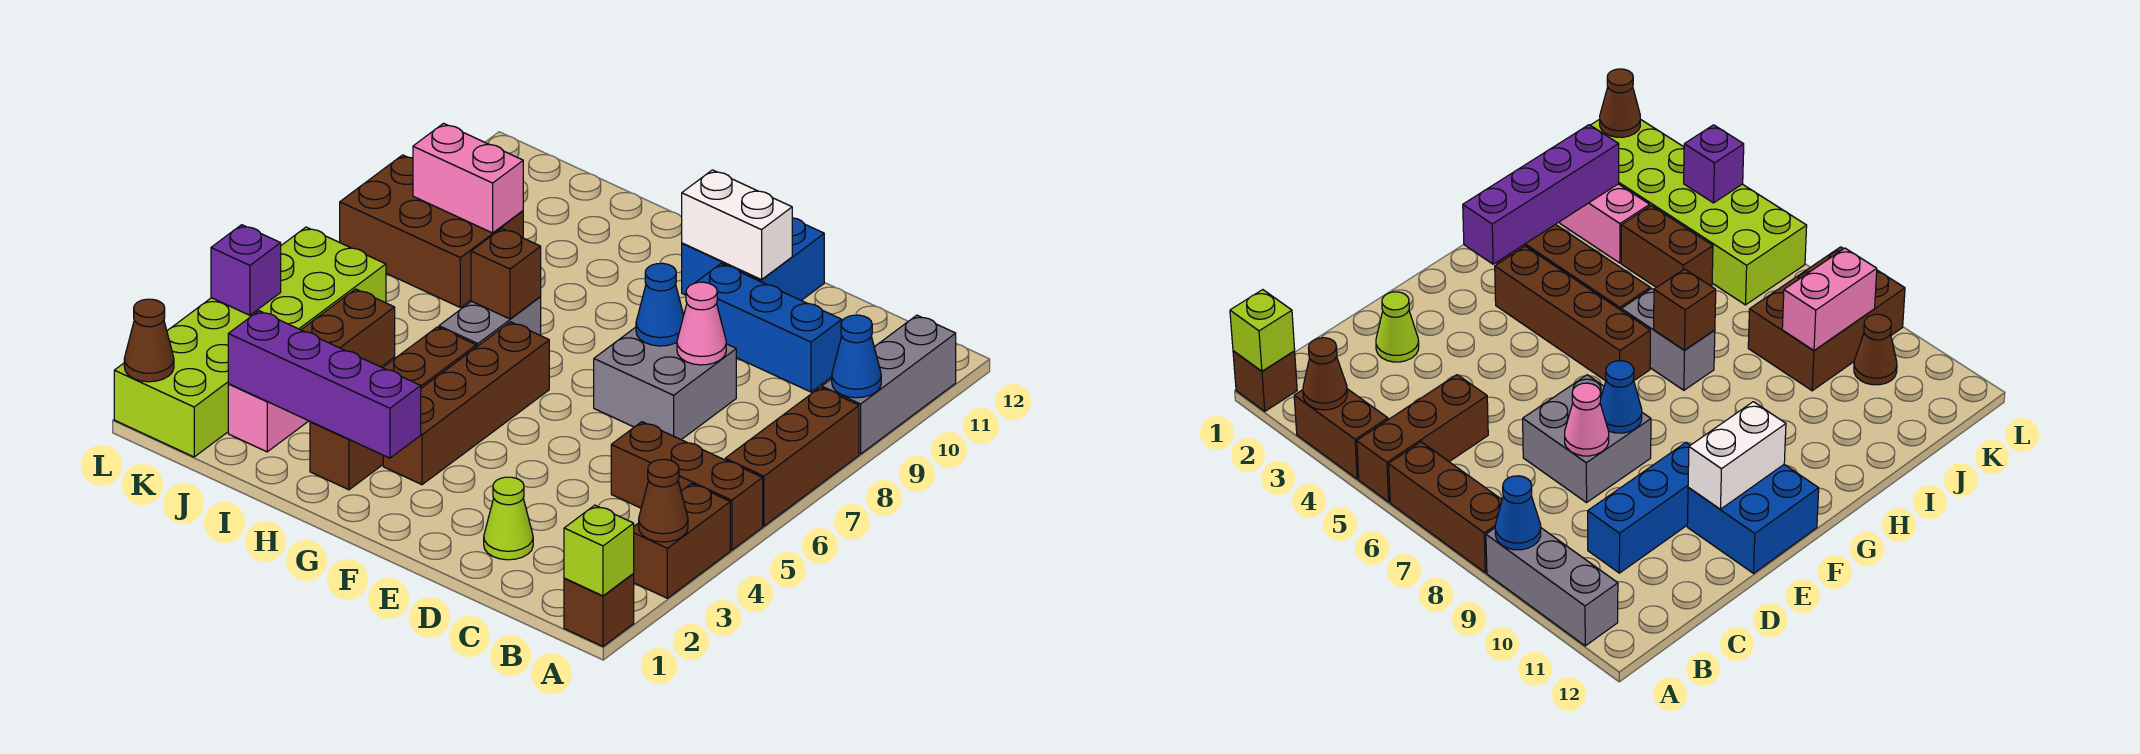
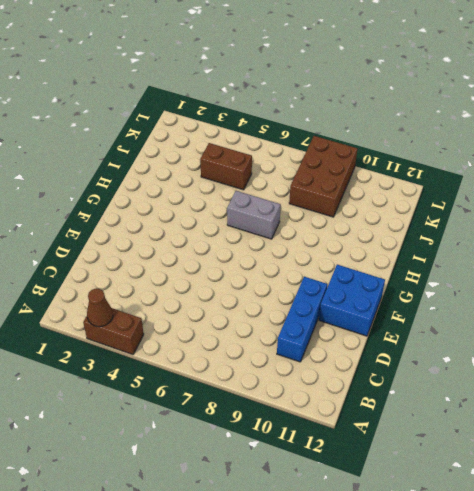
none -> brown 1x1 brick [564,574,634,646]
none -> brown 1x3 brick [611,422,763,550]
none -> brown 1x3 brick [725,387,859,526]

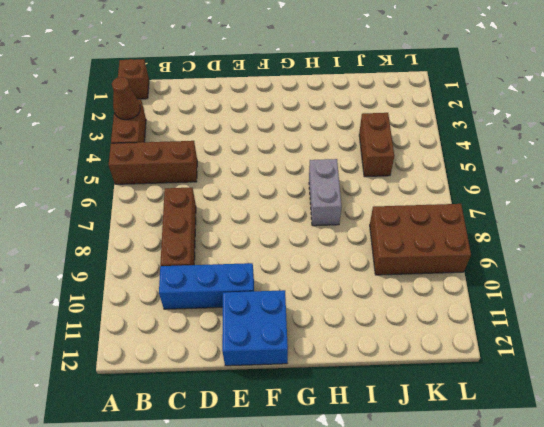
brown 1x3 brick [160,188,196,266] -> brown 1x3 brick moved to [725,387,859,526]
none -> grey 1x3 brick [822,315,956,454]
none -> lime 1x1 cone [484,477,533,560]
none -> grey 2x2 brick [594,327,736,440]

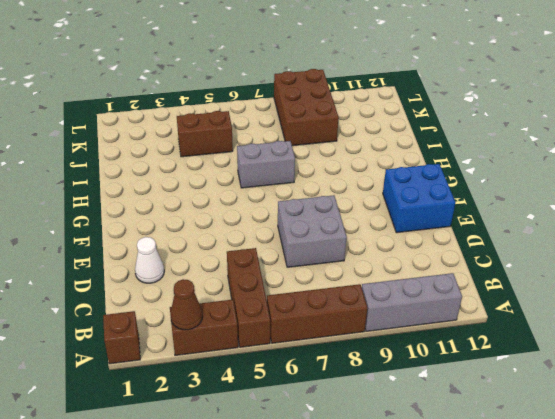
white 1x1 cone [135,237,164,283] -> lime 1x1 cone [484,477,533,560]
none -> blue 1x3 brick [695,264,842,392]
none -> brown 1x4 brick [383,322,549,485]
none -> brown 1x4 brick [310,327,476,490]

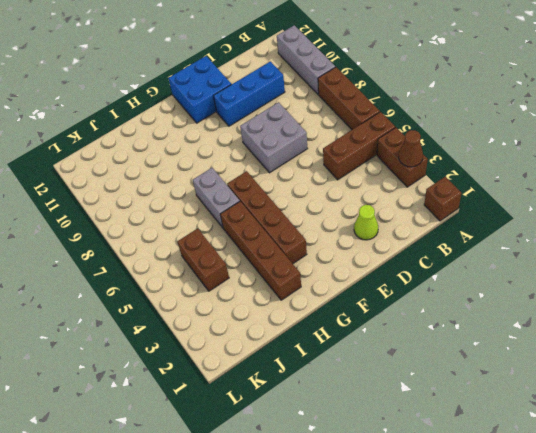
none -> pink 1x2 brick [228,384,308,452]
none -> brown 2x3 brick [340,155,523,307]
none -> lime 2x6 brick [114,227,386,457]

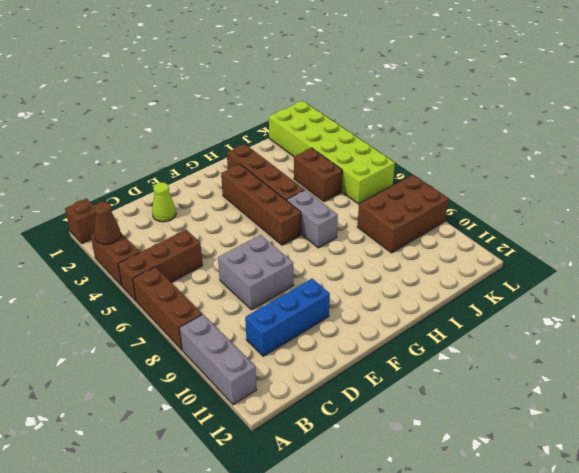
none -> blue 2x2 brick [682,218,824,300]
none -> pink 1x2 brick [228,384,308,452]
none -> brown 1x1 cone [1854,314,1897,385]

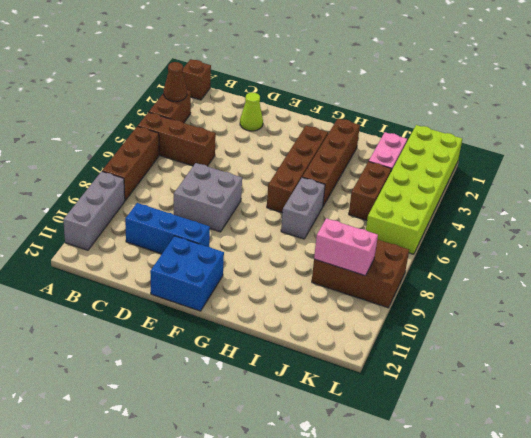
none -> brown 1x1 cone [1854,314,1897,385]
none -> lime 1x1 brick [564,505,634,596]
none -> blue 1x1 cone [832,315,881,398]

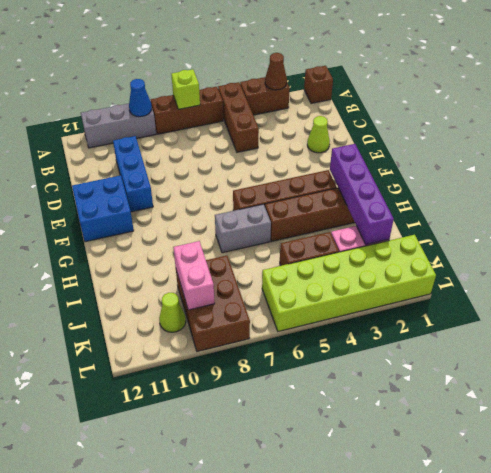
lime 1x1 brick [171,69,200,109] -> lime 1x1 brick moved to [564,505,634,596]
lime 1x1 cone [159,293,186,332] -> brown 1x1 cone [1854,314,1897,385]
none -> grey 2x2 brick [594,327,736,440]
none -> pink 1x1 cone [677,282,726,365]
none -> blue 1x1 cone [636,263,684,346]

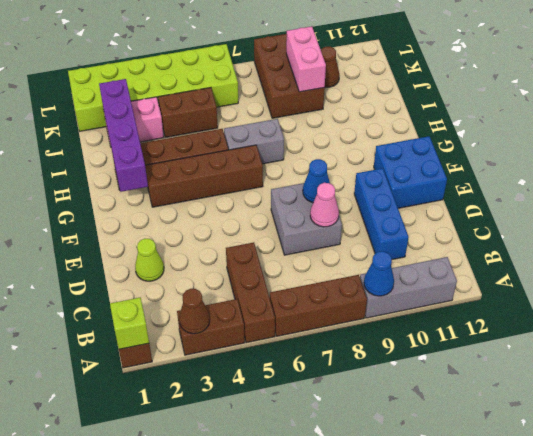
none -> white 1x2 brick [682,170,792,280]
none -> brown 1x1 brick [471,228,541,319]
none -> brown 1x1 cone [124,299,174,382]

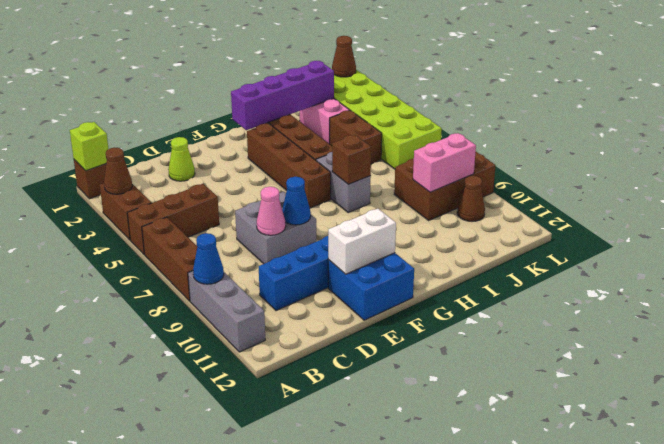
none -> purple 1x1 brick [211,225,281,315]

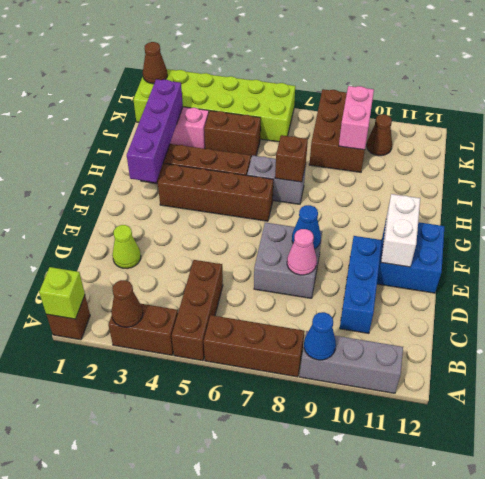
none -> purple 1x1 brick [211,225,281,315]

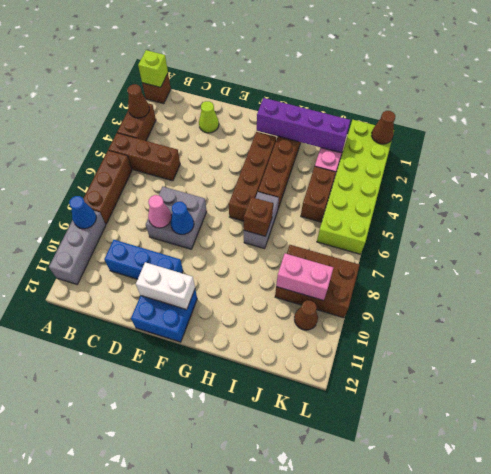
none -> purple 1x1 brick [211,225,281,315]

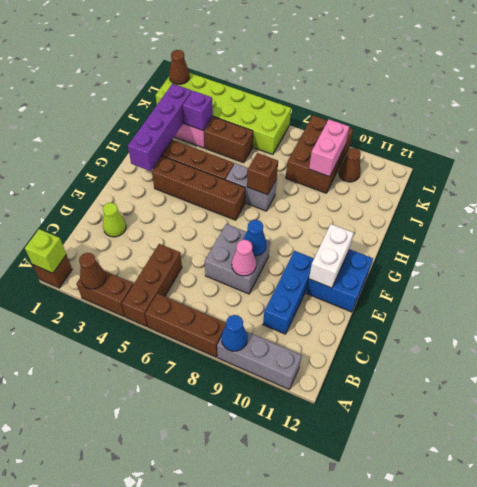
purple 1x1 brick [183,91,213,130] -> purple 1x1 brick moved to [211,225,281,315]

